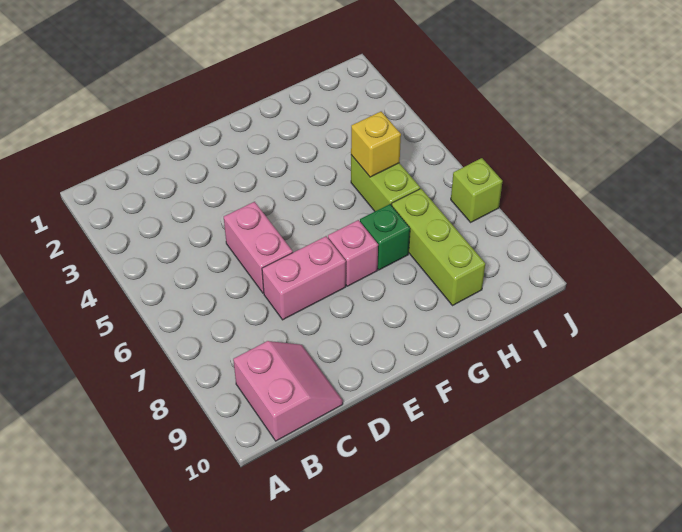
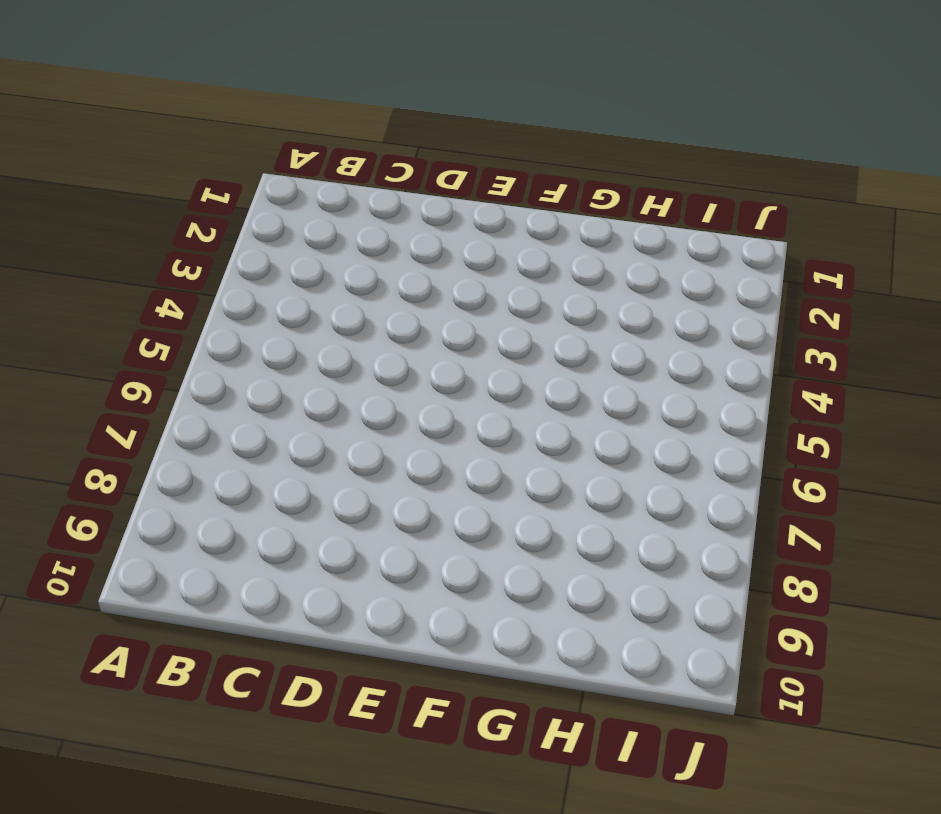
none -> pink 2x2 slope [233,341,343,441]
none -> pink 1x2 brick [224,202,293,293]

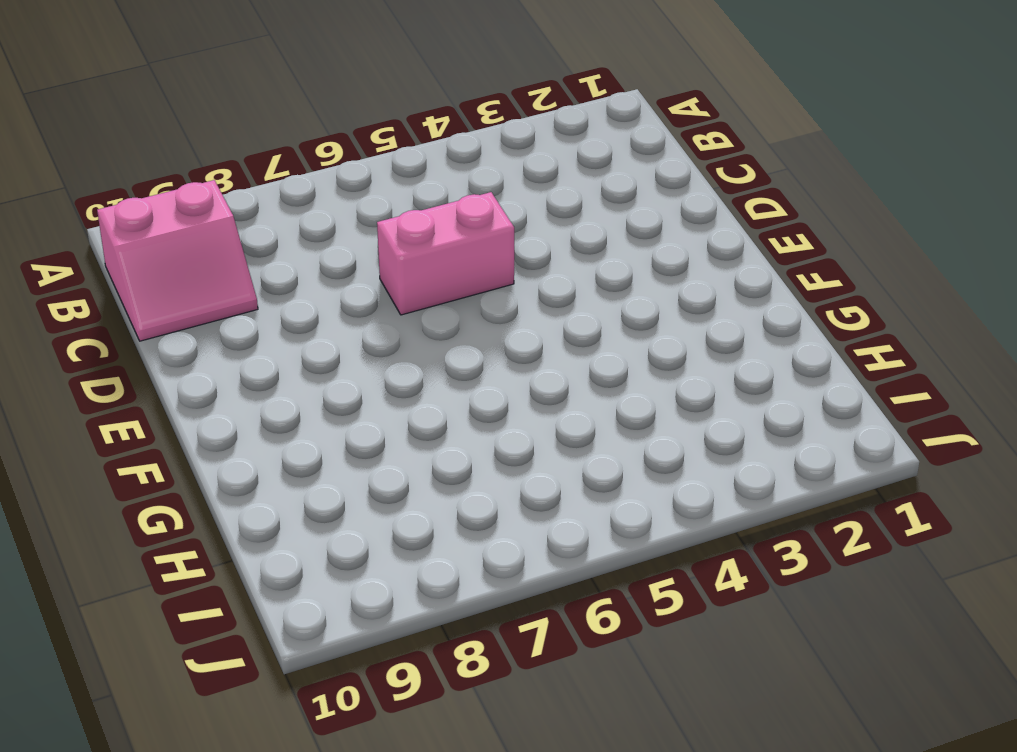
none -> pink 1x2 brick [262,236,346,320]
none -> pink 1x1 brick [328,220,378,286]

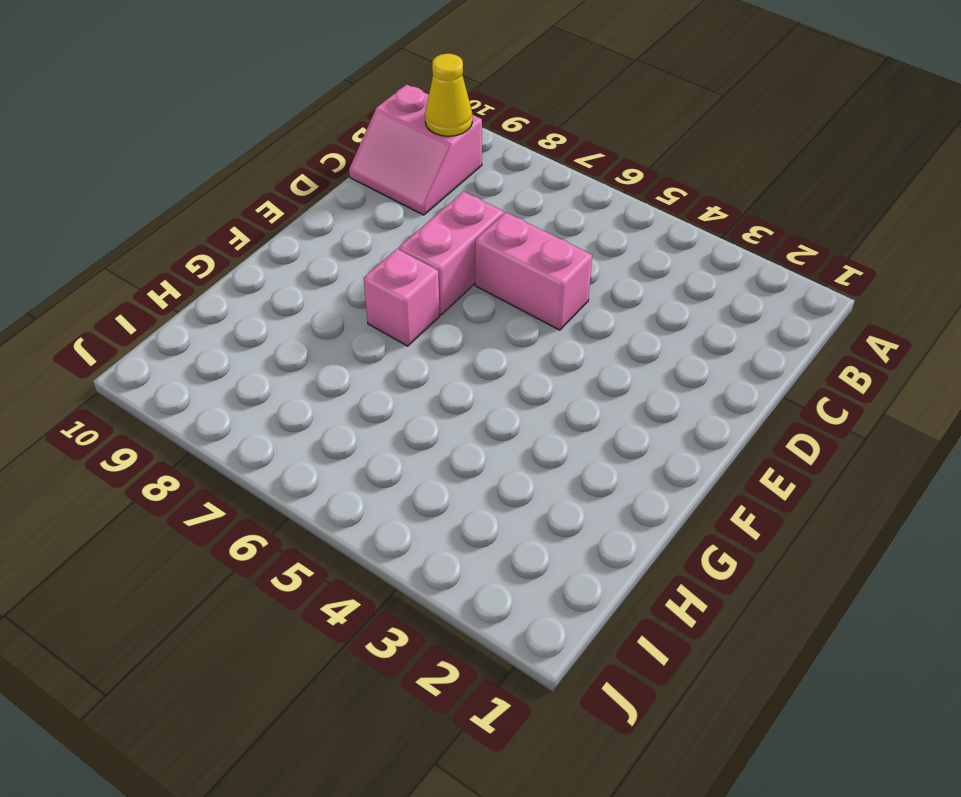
yellow 1x1 cone [425,54,472,136] -> none
none -> green 1x1 brick [360,204,410,270]
none -> lime 1x2 brick [351,155,420,211]

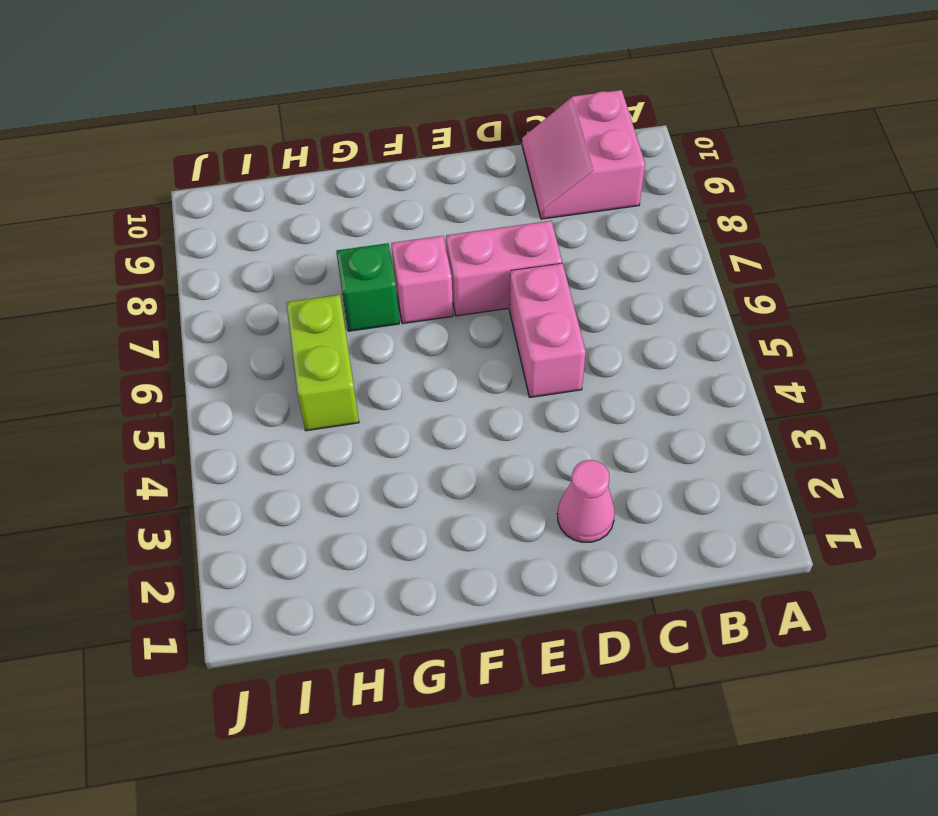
pink 1x1 cone [558,460,615,542] -> none
none -> lime 1x3 brick [391,189,485,305]
none -> lime 1x1 brick [451,158,503,222]

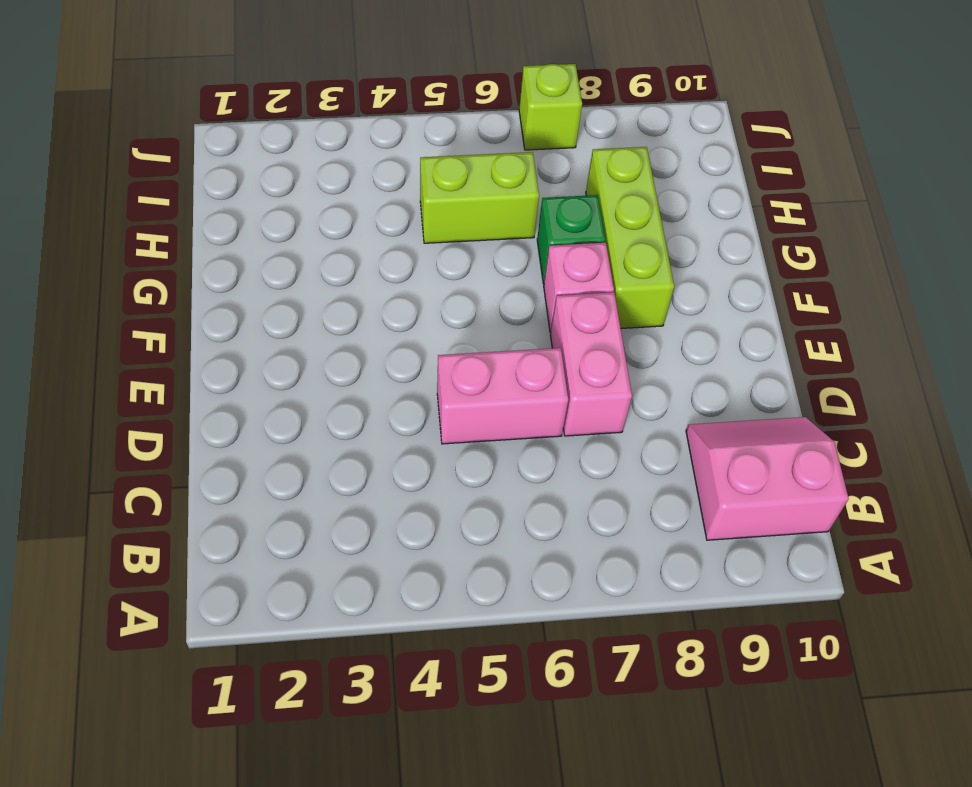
lime 1x3 brick [586,147,674,328] -> lime 1x3 brick turned to [391,189,485,305]
none -> yellow 1x1 brick [351,112,401,177]

